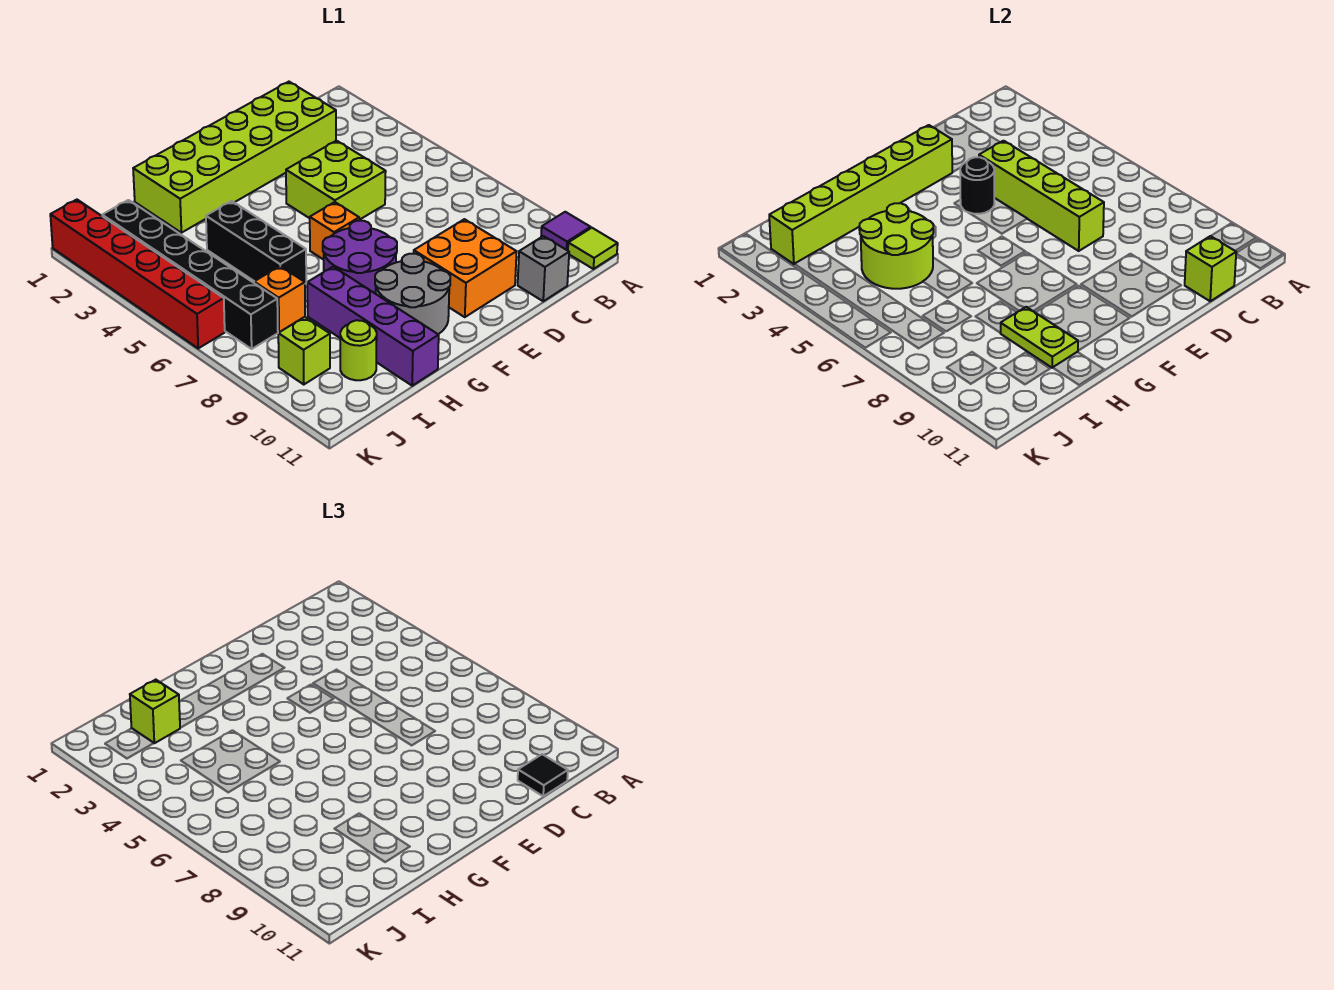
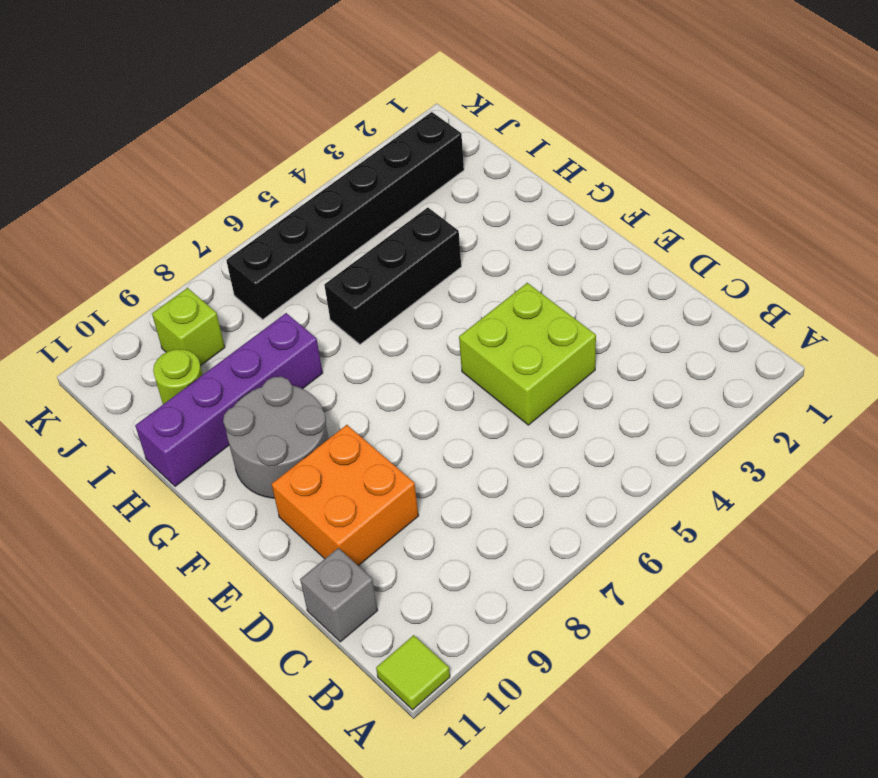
none -> purple 1x1 tile [541,212,591,251]
none -> lime 2x6 brick [133,82,336,233]
none -> orange 1x1 brick [310,202,359,260]

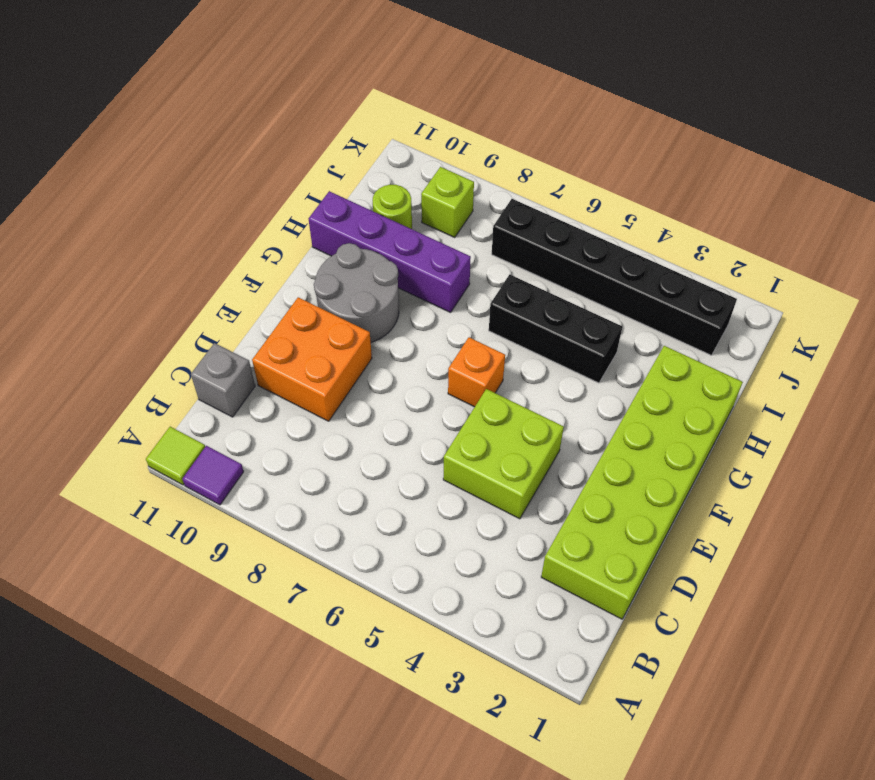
none -> purple 2x2 round brick [323,221,397,294]
none -> orange 1x1 brick [254,266,305,332]
none -> red 1x6 brick [50,200,225,348]

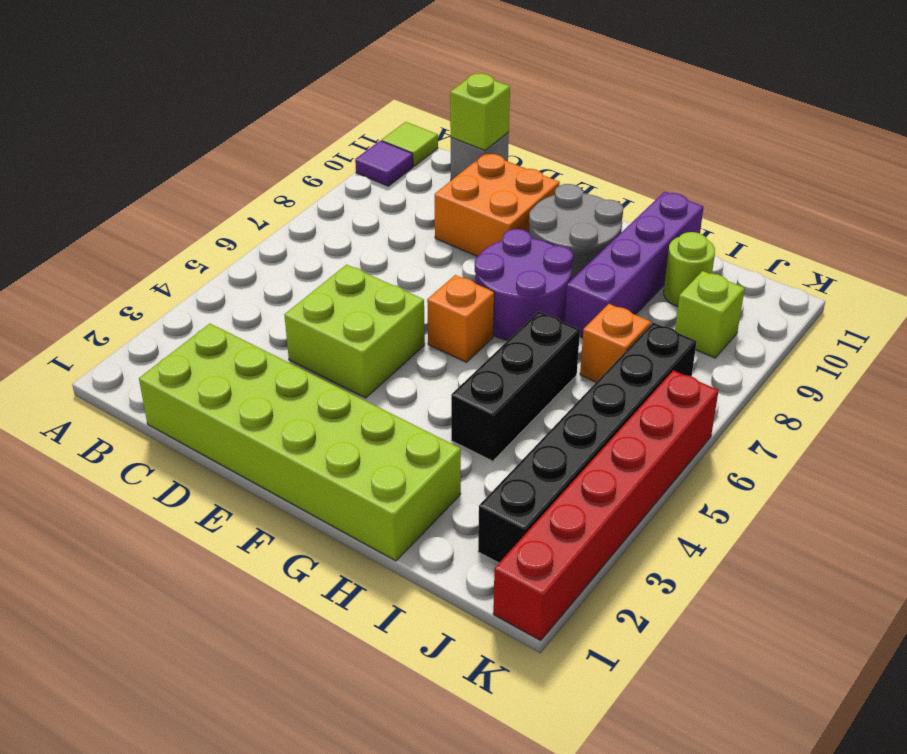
none -> lime 1x4 brick [979,141,1104,251]
none -> lime 1x6 brick [769,125,952,264]
none -> black 1x1 round brick [960,157,994,214]

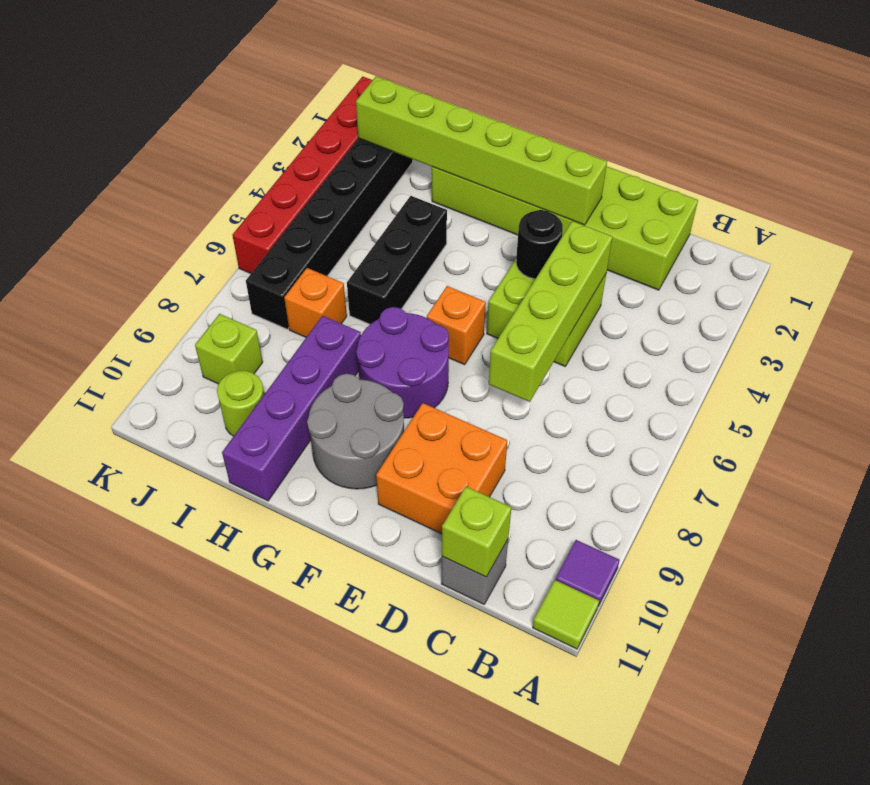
none -> lime 2x2 round brick [859,203,933,289]
none -> lime 1x2 plate [1001,307,1078,368]
none -> black 1x1 tile [518,754,568,796]

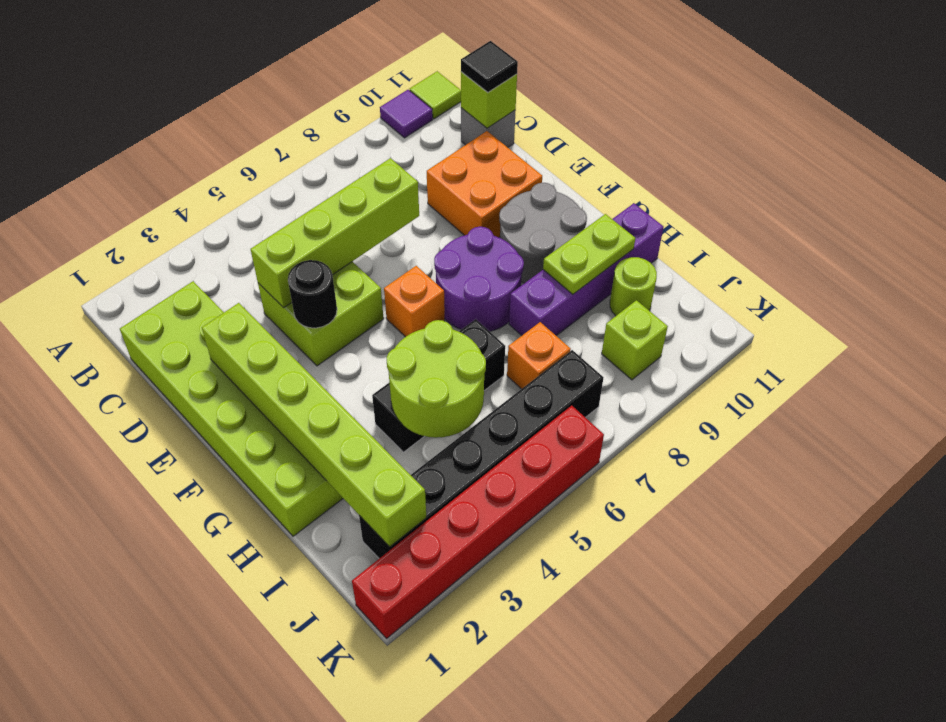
none -> lime 1x1 brick [130,680,180,743]

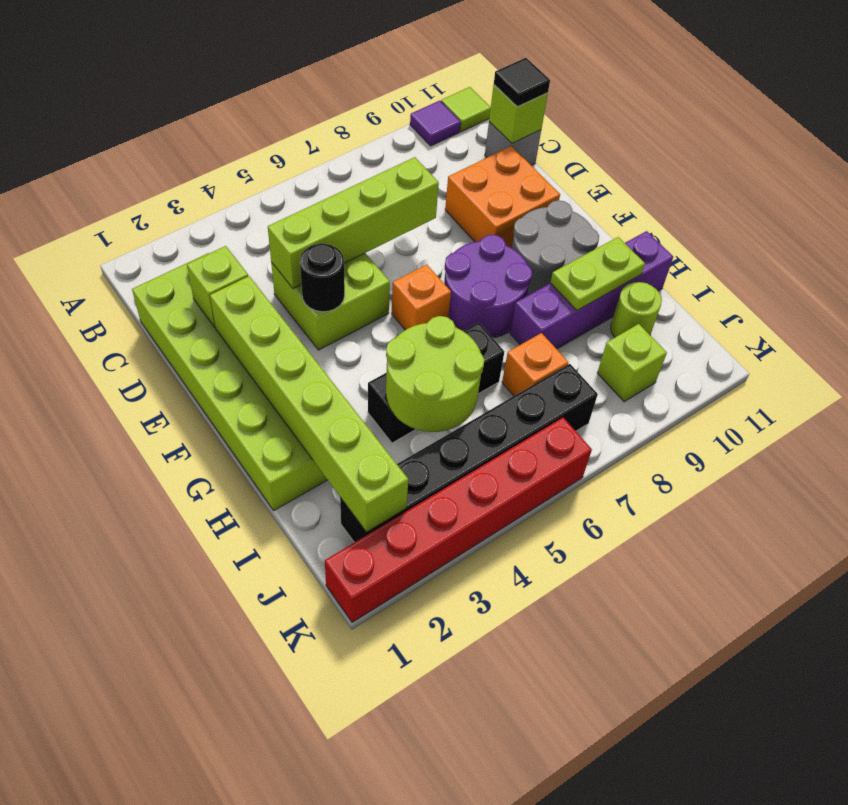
lime 1x1 brick [187,246,248,327] -> lime 1x1 brick moved to [130,680,180,743]

